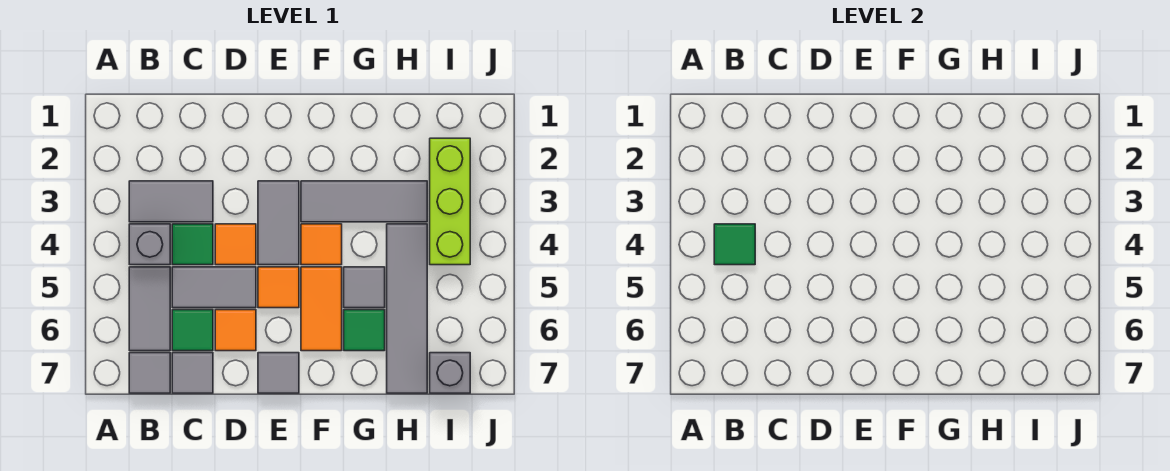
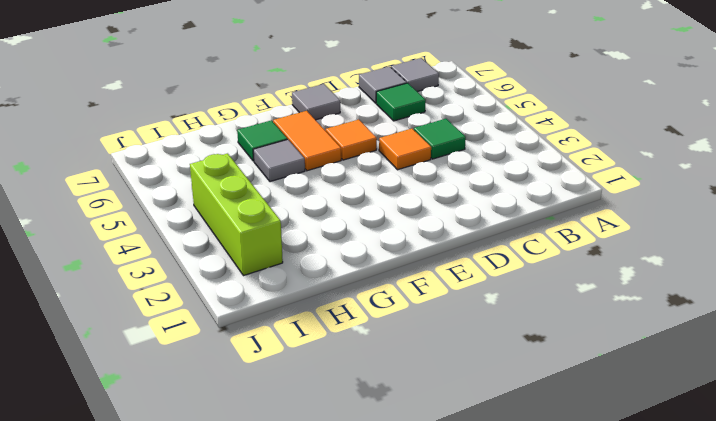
none -> grey 1x2 tile [129,181,213,222]
none -> grey 1x1 brick [129,224,170,265]
none -> grey 1x2 tile [129,267,170,351]

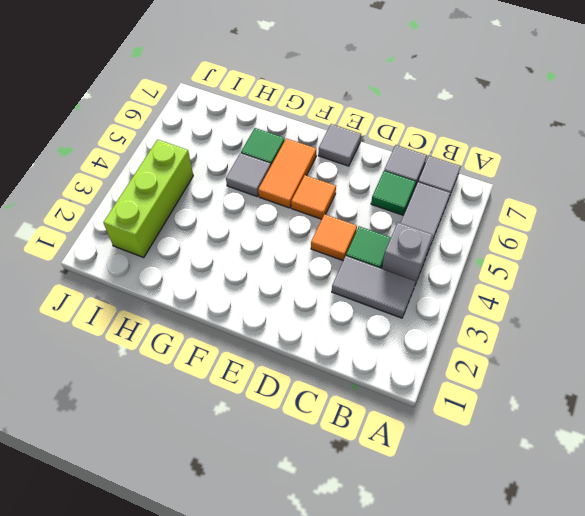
none -> grey 1x2 tile [172,267,256,308]
none -> orange 1x1 tile [215,310,256,351]
none -> grey 1x2 tile [258,181,299,265]

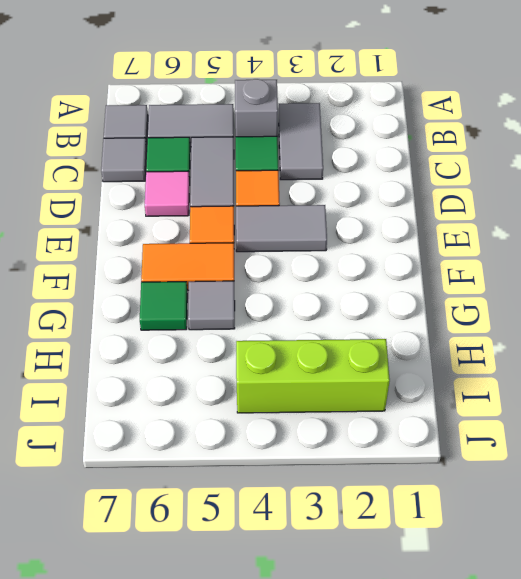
pink 1x1 tile [145,171,190,216] -> orange 1x1 tile [215,310,256,351]
none -> grey 1x1 tile [258,353,299,393]
none -> grey 1x3 tile [301,181,427,222]
none -> orange 1x1 tile [301,224,342,265]

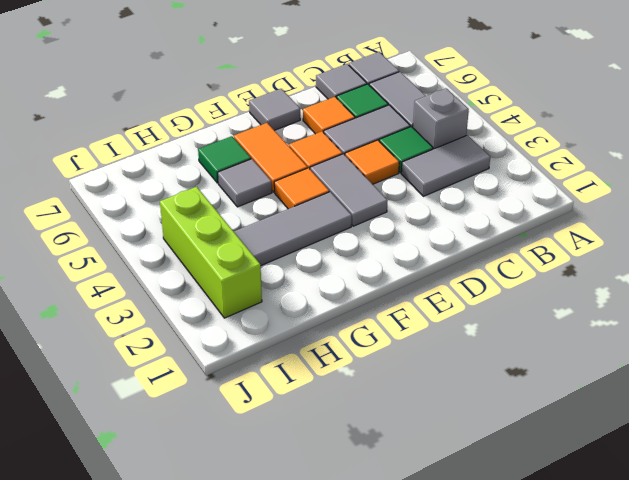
none -> grey 1x4 tile [387,224,427,393]
none -> grey 1x1 brick [430,353,470,393]
none -> green 1x1 tile [714,224,755,265]

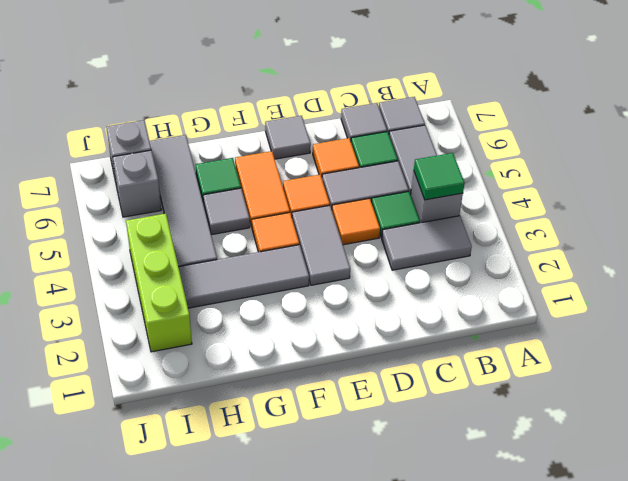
grey 1x1 brick [113,150,161,217] -> none

